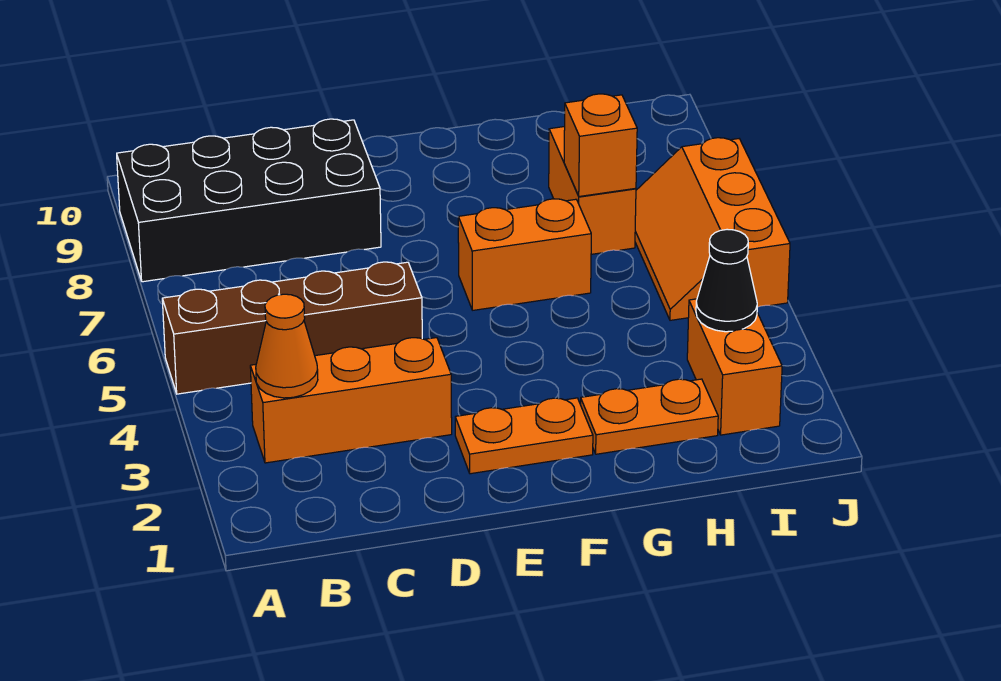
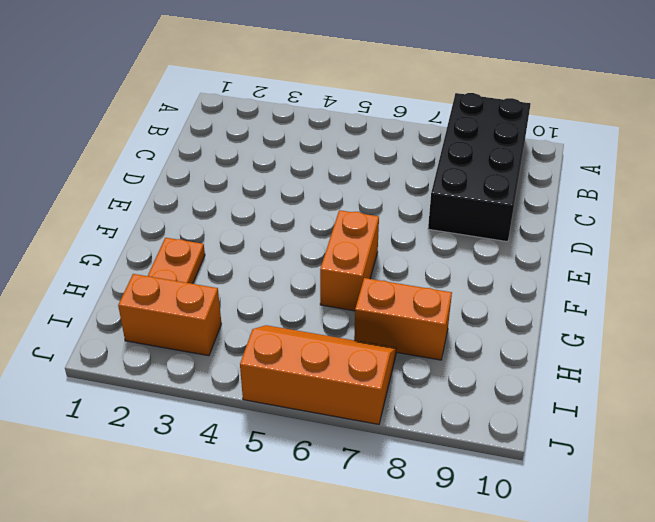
none -> brown 1x4 brick [162,262,422,394]
none -> orange 1x3 brick [250,338,452,463]
none -> orange 1x2 plate [455,398,593,474]

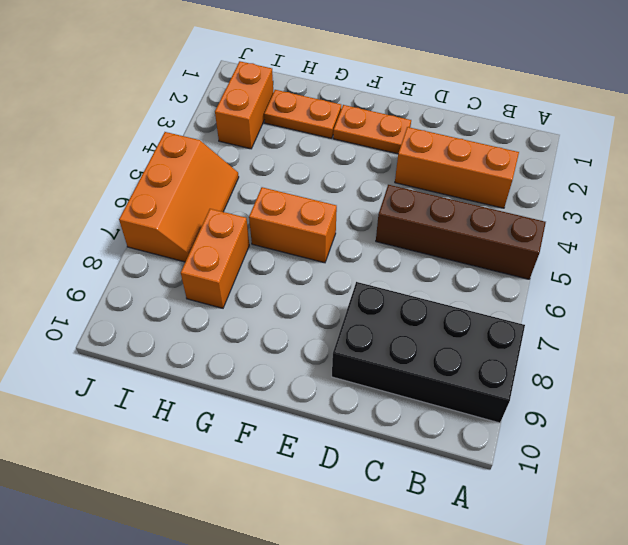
none -> orange 1x1 cone [256,294,318,398]
none -> orange 1x1 brick [564,94,637,196]
none -> black 1x1 cone [696,229,757,332]

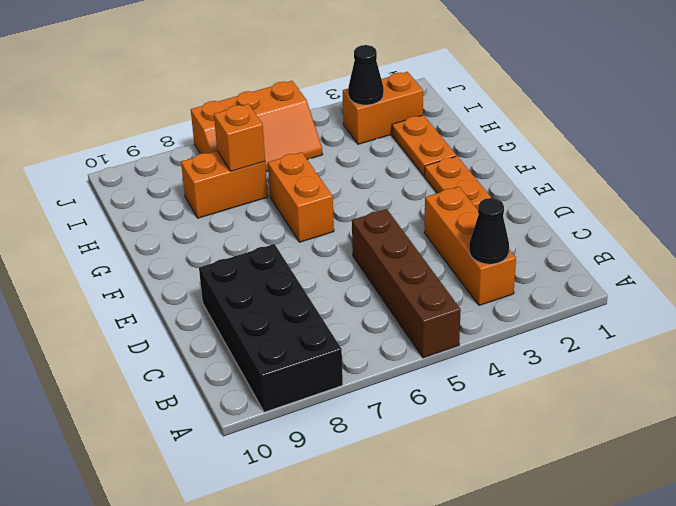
black 1x1 cone [469,198,509,264] -> orange 1x1 cone [256,294,318,398]

